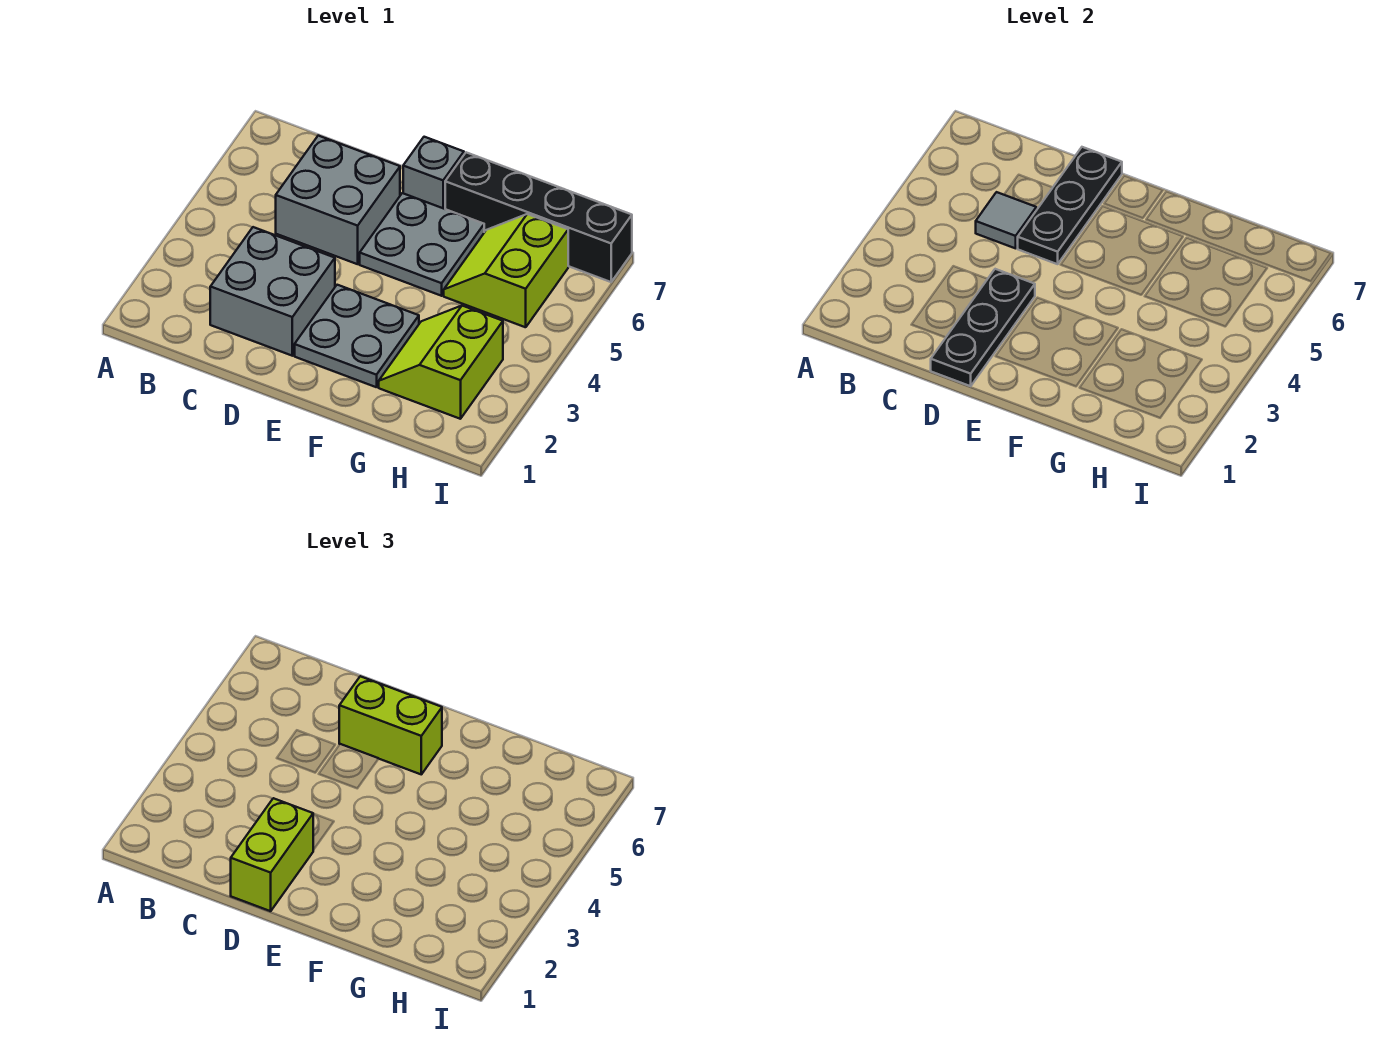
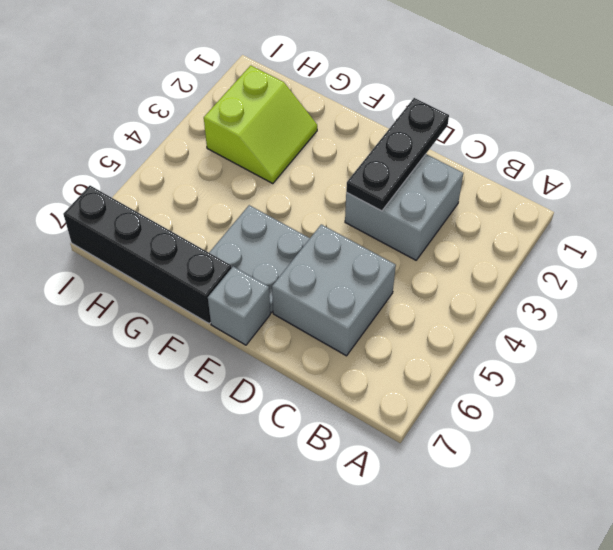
none -> grey 2x2 plate [295,285,419,387]
none -> lime 2x2 slope [444,214,568,327]
none -> grey 1x1 tile [976,192,1036,248]

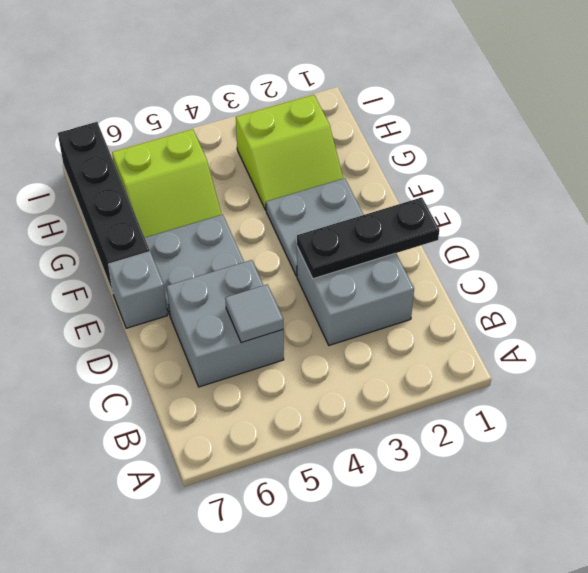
none -> black 1x3 plate [1017,147,1122,264]
none -> lime 1x2 brick [231,798,313,911]
none -> lime 1x2 brick [339,676,442,774]

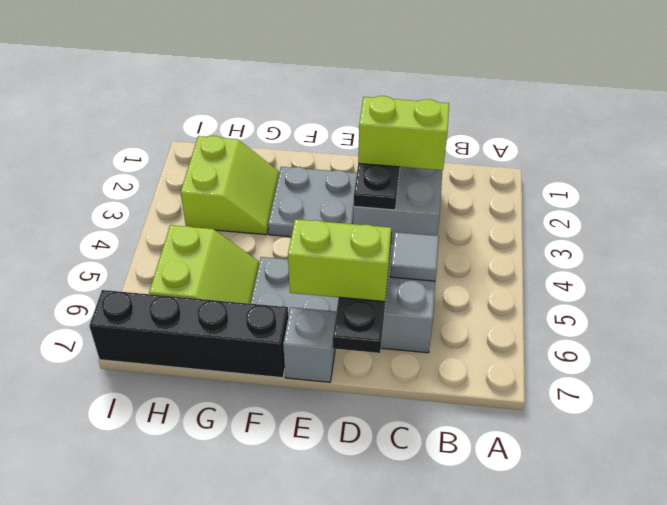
lime 1x2 brick [358,96,449,170] -> lime 1x2 brick turned to [231,798,313,911]

